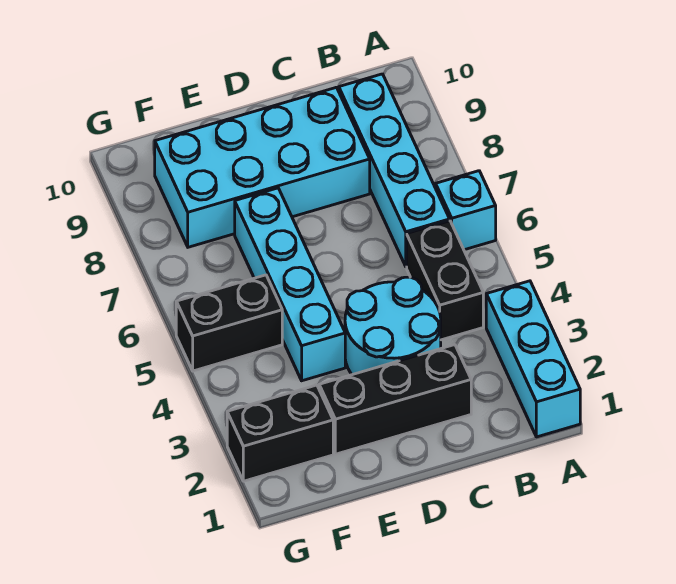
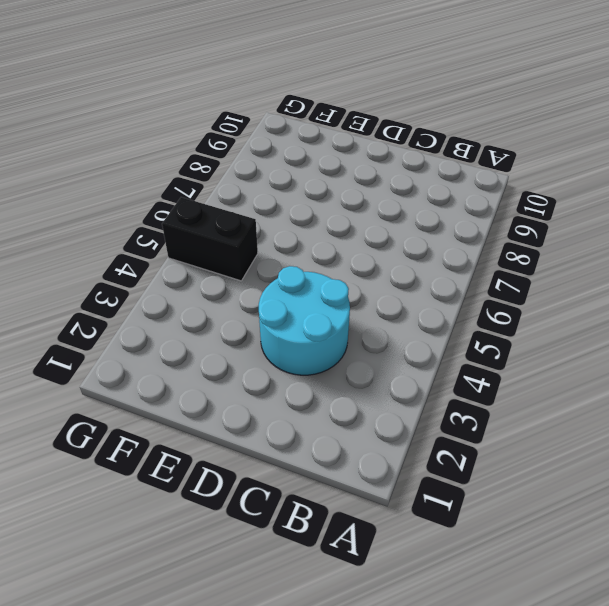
none -> cyan 1x3 brick [486,281,580,437]
none -> cyan 1x1 brick [436,171,496,250]

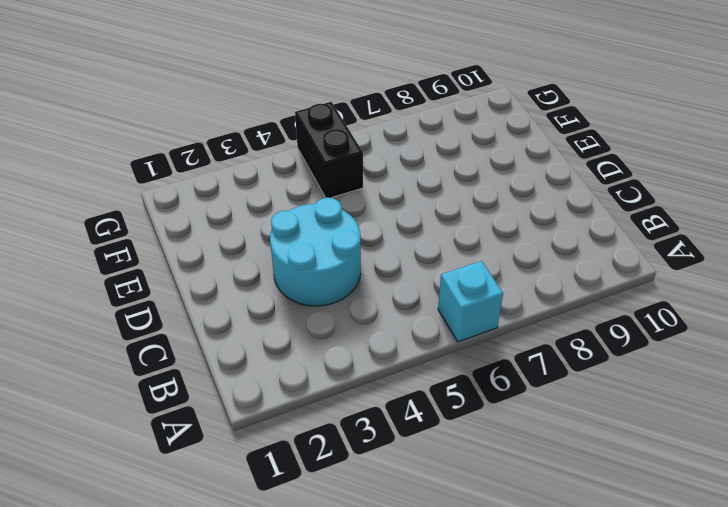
none -> cyan 1x3 brick [486,281,580,437]
none -> black 1x2 brick [407,221,483,340]

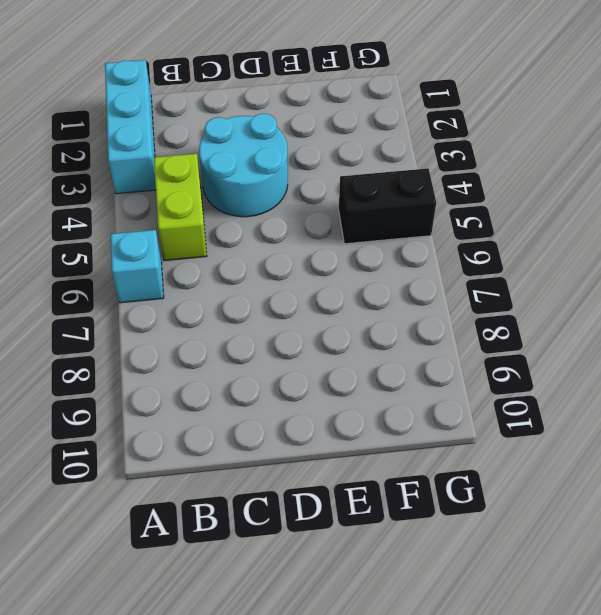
lime 1x2 brick [154,154,207,261] -> black 1x2 brick [407,221,483,340]
none -> cyan 1x4 brick [339,74,450,267]
none -> black 1x3 brick [319,345,471,454]

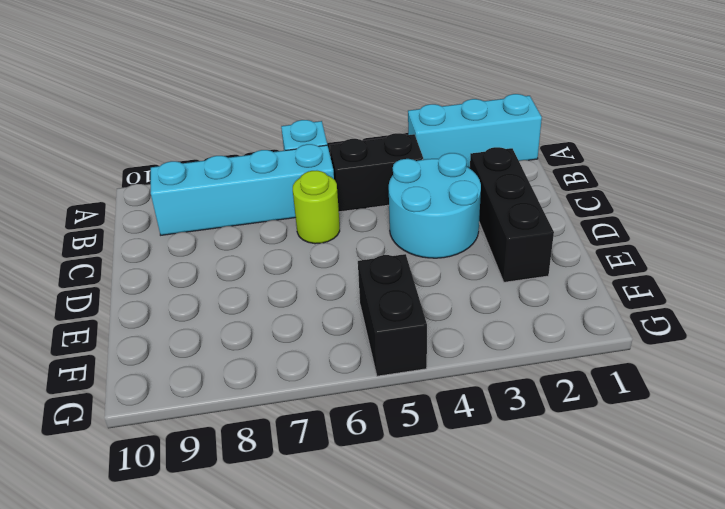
lime 1x1 round brick [293,171,340,244] -> none
none -> cyan 2x4 brick [155,87,370,247]
none -> cyan 1x4 brick [235,188,345,381]

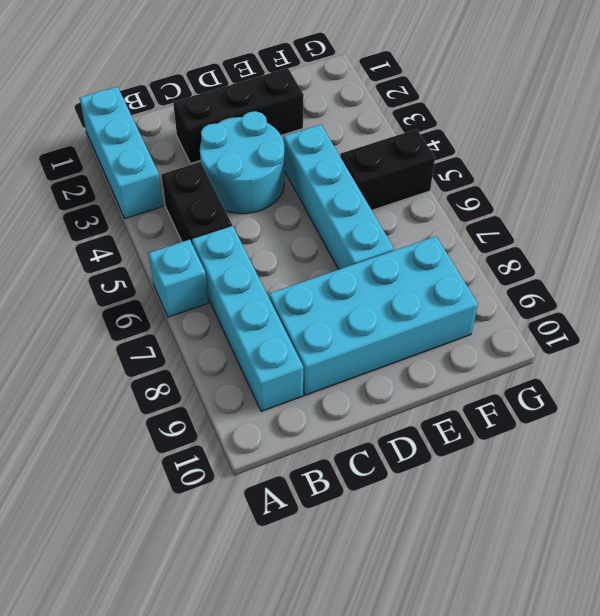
none -> black 1x2 brick [227,385,333,481]

